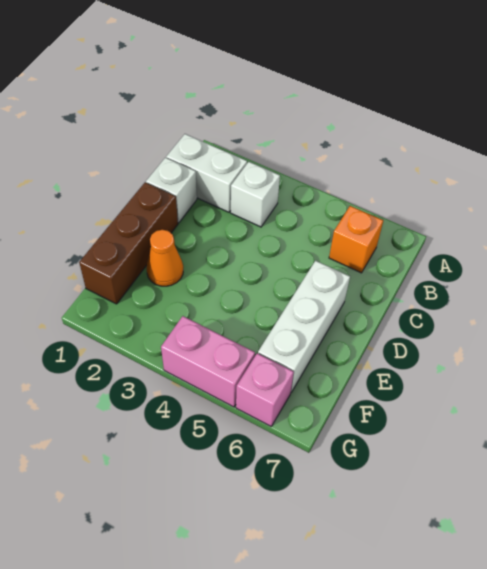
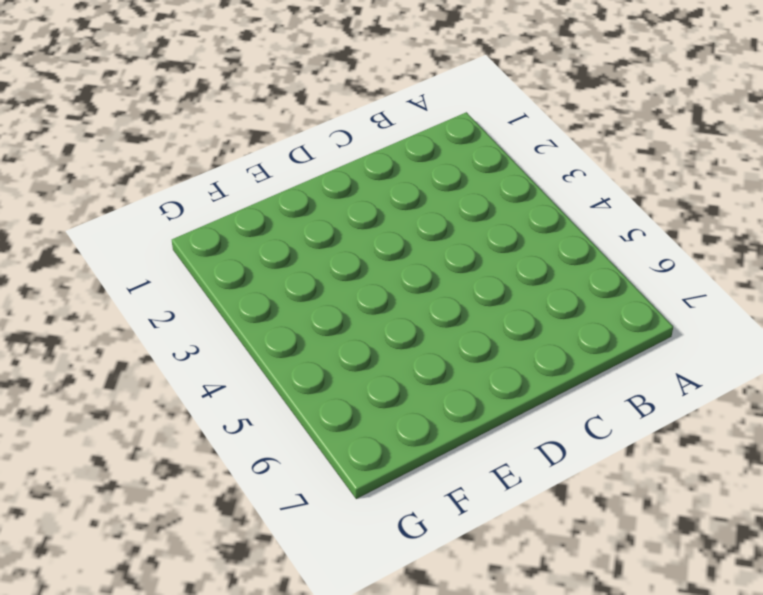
none -> white 1x2 brick [166,134,247,212]
none -> white 1x1 brick [231,162,280,227]

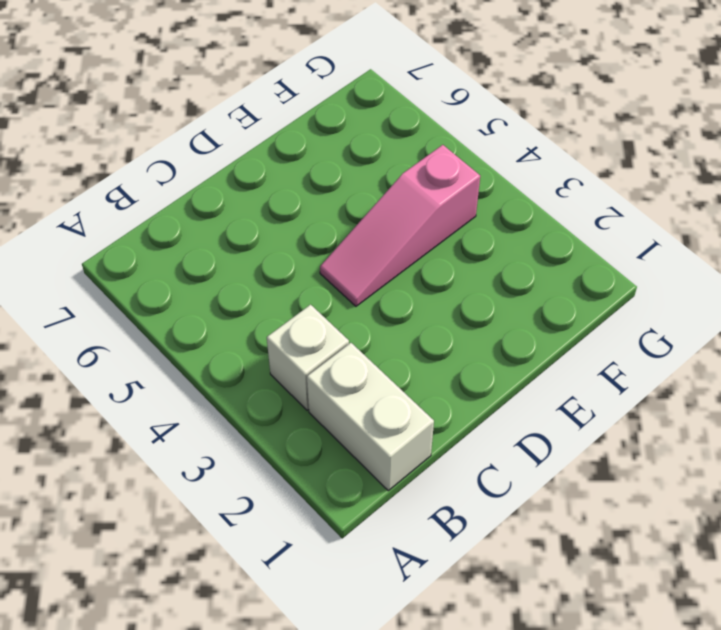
pink 1x3 slope [320,145,480,306] -> none
none -> orange 1x1 brick [329,206,383,273]
none -> white 1x1 brick [146,158,197,223]

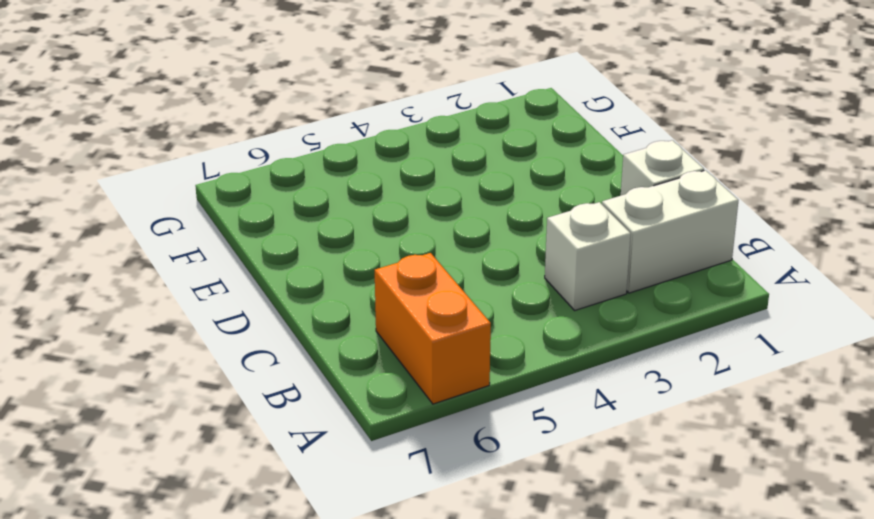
orange 1x2 brick [375,253,491,404] -> orange 1x1 brick [329,206,383,273]
none -> brown 1x3 brick [79,182,178,304]
none -> white 1x3 brick [258,261,350,392]

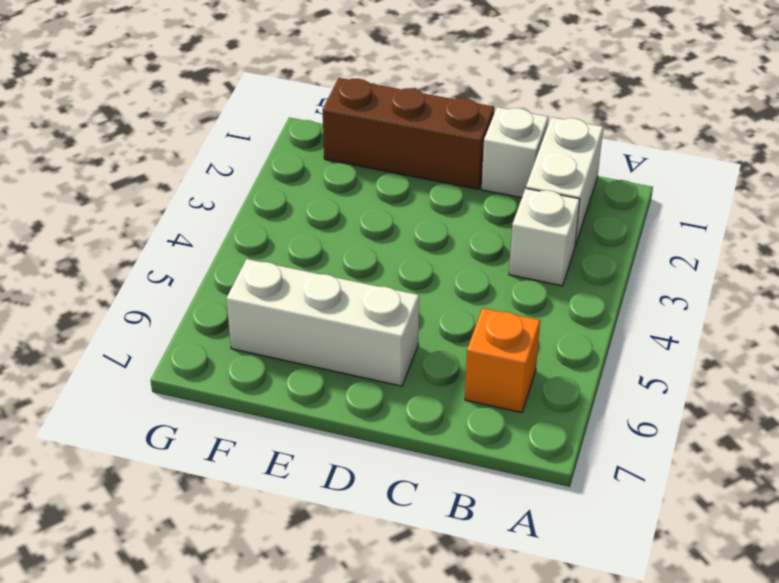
none -> orange 1x1 cone [146,230,183,286]
none -> pink 1x2 brick [161,316,255,407]

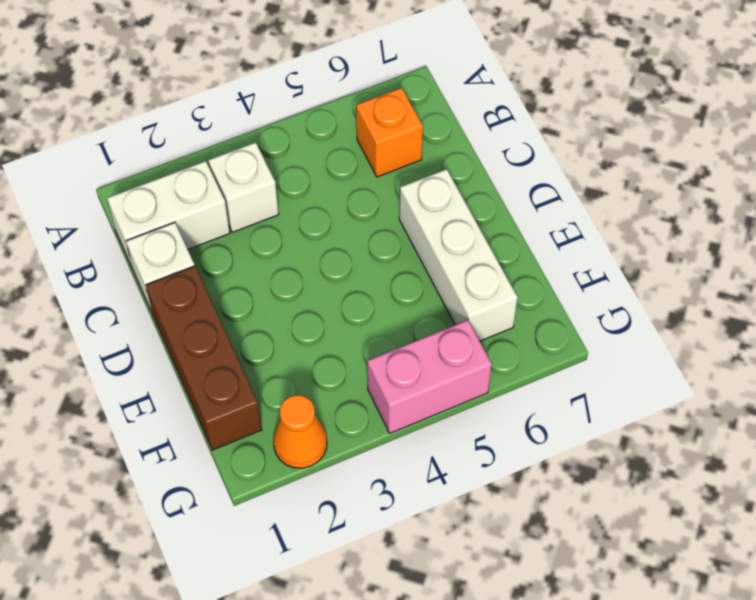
orange 1x1 cone [273,395,327,468] -> orange 1x1 cone moved to [146,230,183,286]
none -> pink 1x1 brick [236,353,294,426]

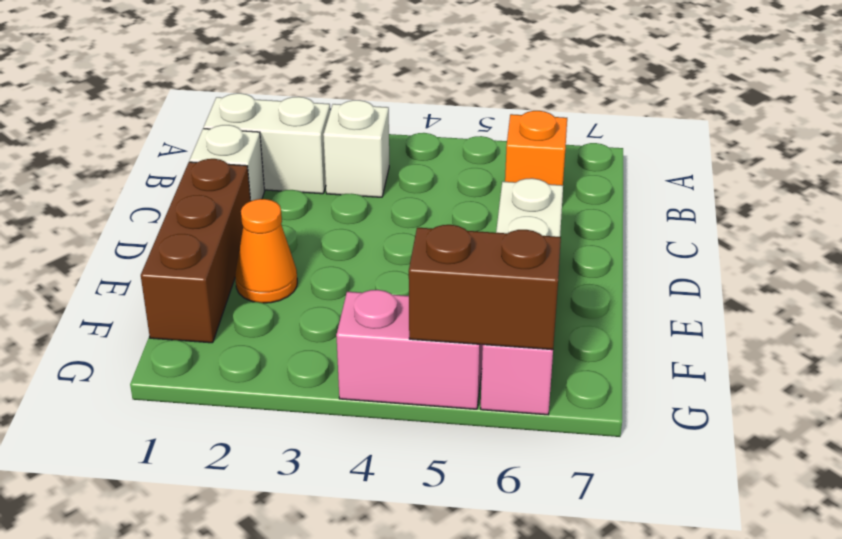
brown 1x2 brick [409,225,561,350] -> none

